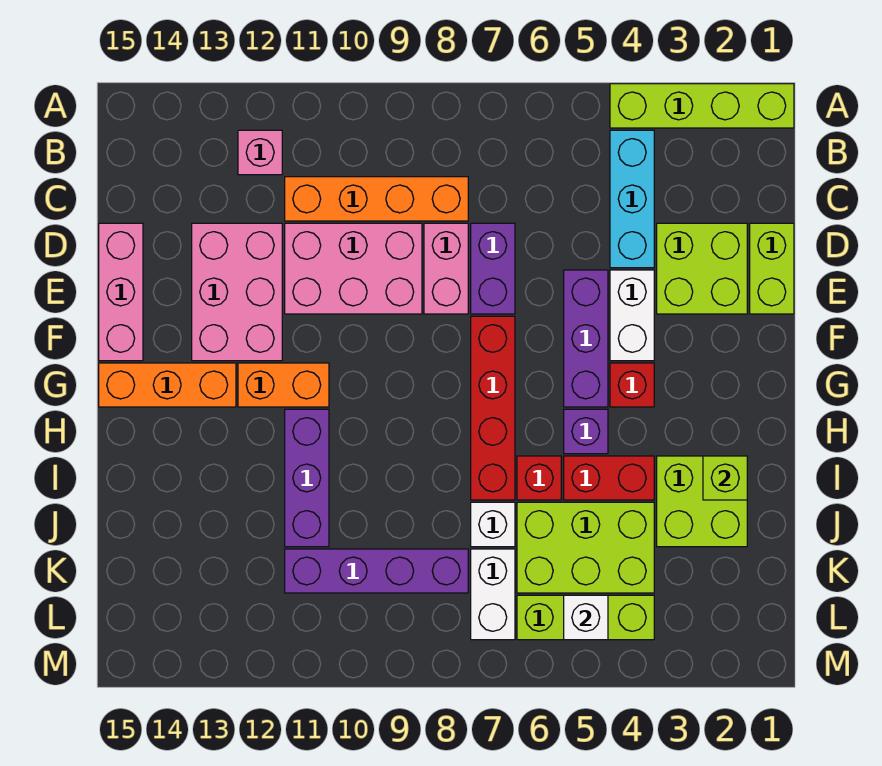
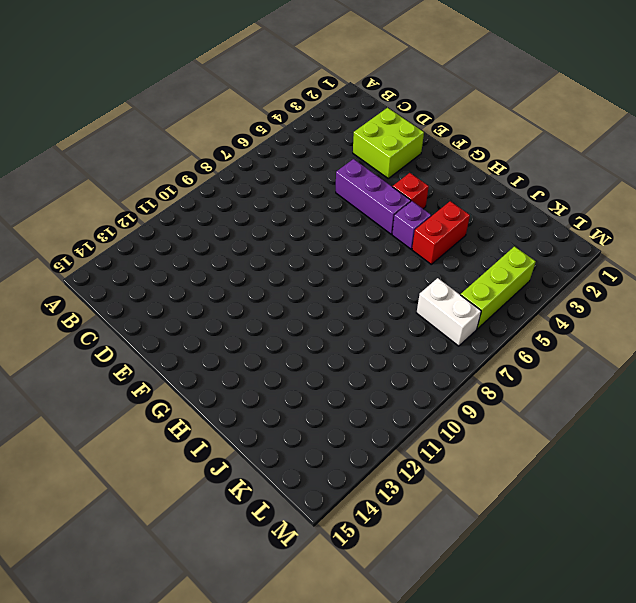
none -> lime 1x4 brick [610,84,794,128]
none -> cyan 1x3 brick [610,130,654,268]
none -> pink 1x1 brick [238,130,282,175]

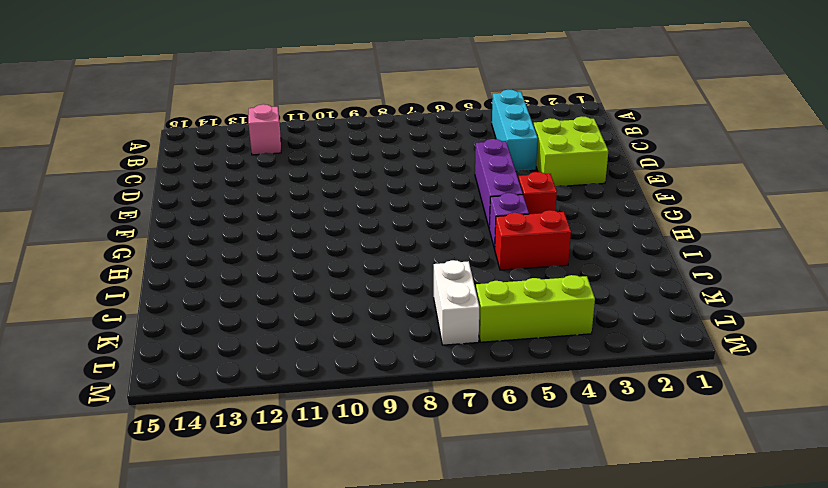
none -> lime 1x4 brick [610,84,794,128]
none -> orange 1x4 brick [285,177,468,221]
none -> lime 1x2 brick [750,223,794,314]

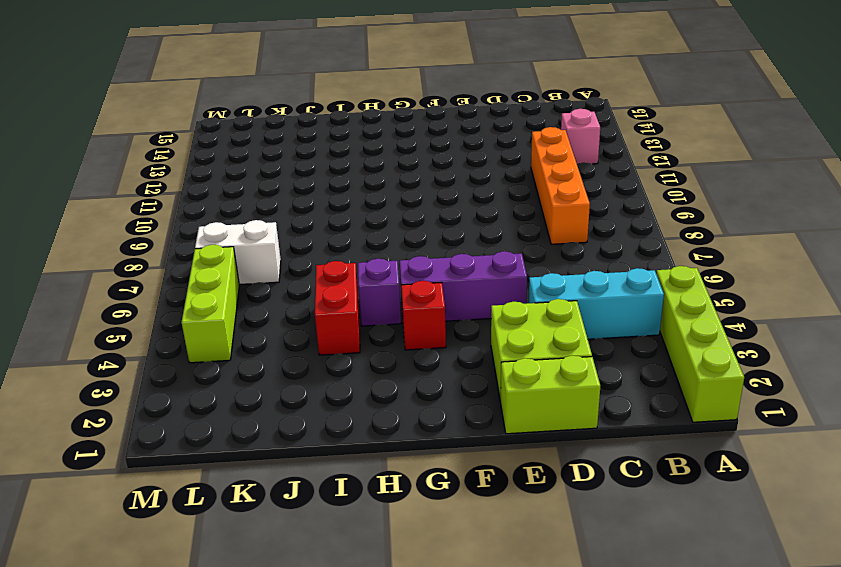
none -> purple 1x2 brick [471,223,515,314]
none -> pink 1x2 brick [424,223,468,314]
none -> pink 2x3 brick [285,223,422,314]

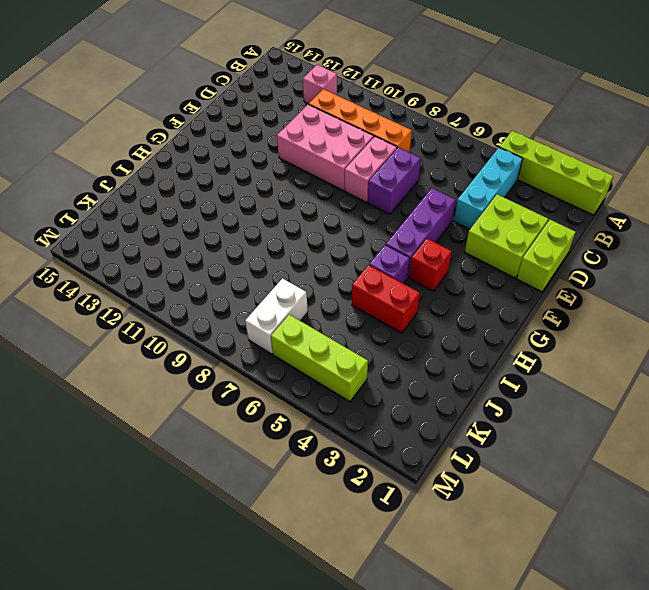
none -> pink 2x3 brick [192,223,282,361]
none -> pink 1x3 brick [99,223,143,361]
none -> white 1x2 brick [610,270,654,361]

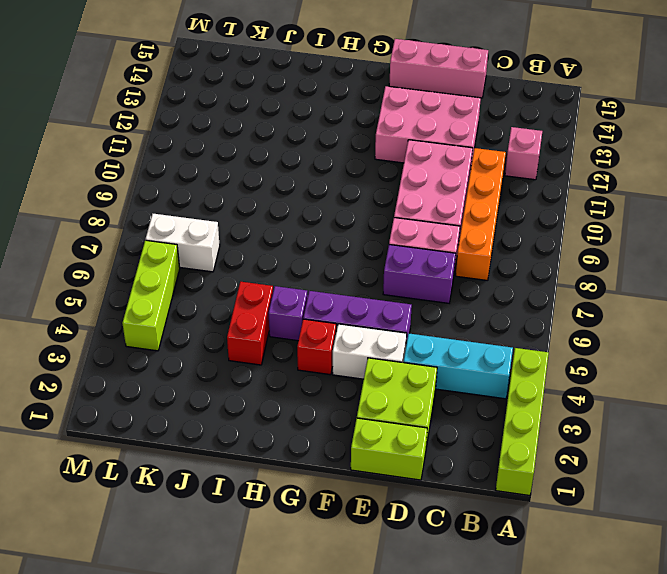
none -> red 1x4 brick [471,316,515,500]
none -> orange 1x2 brick [238,363,329,407]
none -> orange 1x3 brick [99,363,236,407]

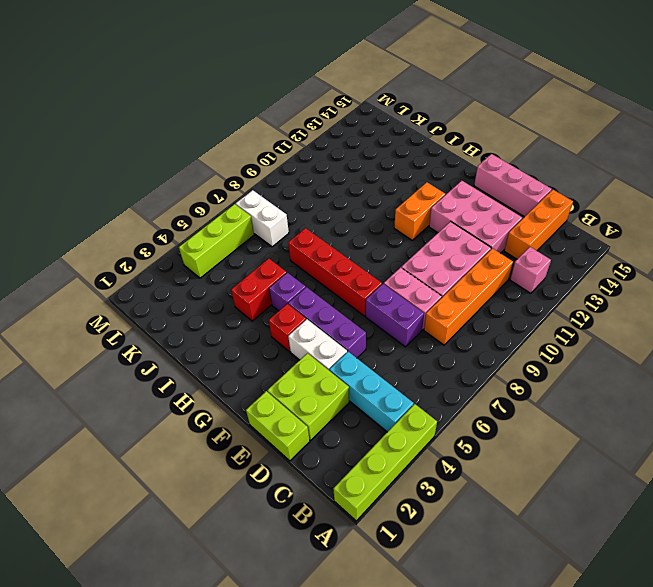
orange 1x3 brick [504,190,573,259] -> orange 1x3 brick moved to [99,363,236,407]
none -> purple 1x3 brick [285,409,329,547]
none -> lime 2x2 brick [657,456,747,547]
none -> red 1x1 brick [517,456,561,500]

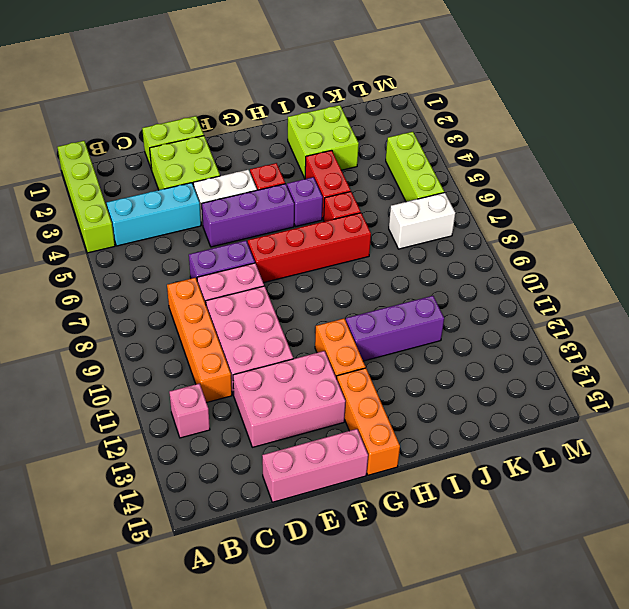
none -> lime 2x3 brick [517,502,654,593]
none -> white 1x1 brick [471,502,515,547]
none -> purple 1x4 brick [285,549,468,593]

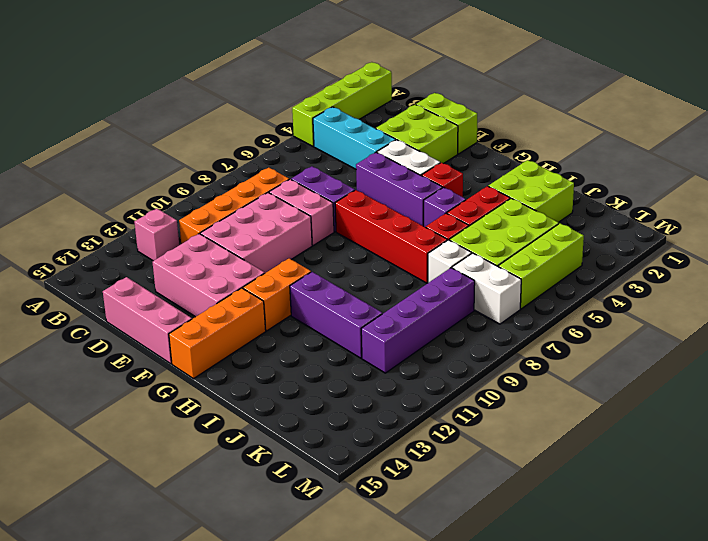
none -> lime 1x1 brick [703,456,747,500]
none -> white 1x1 brick [564,595,608,640]

